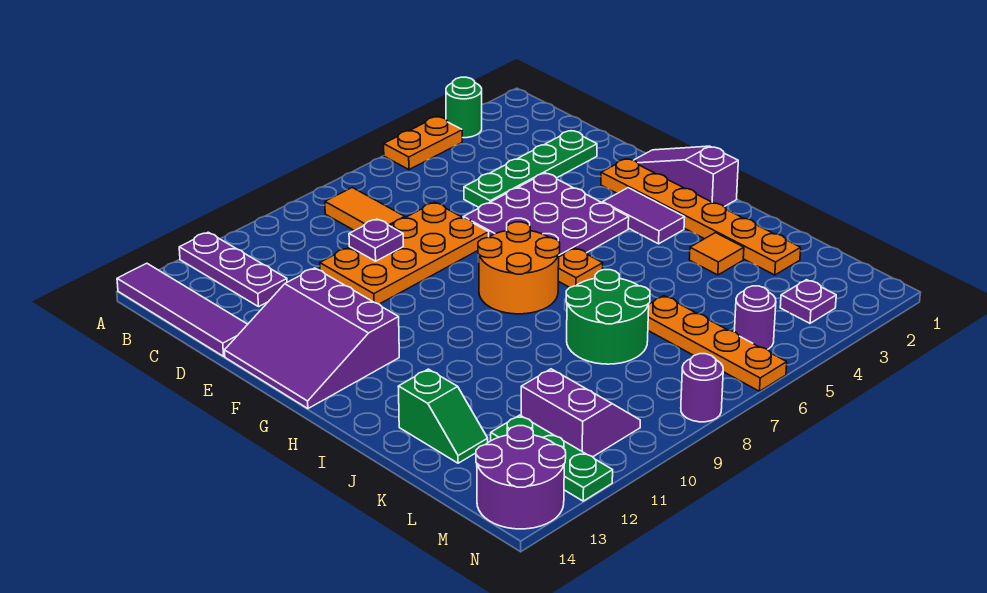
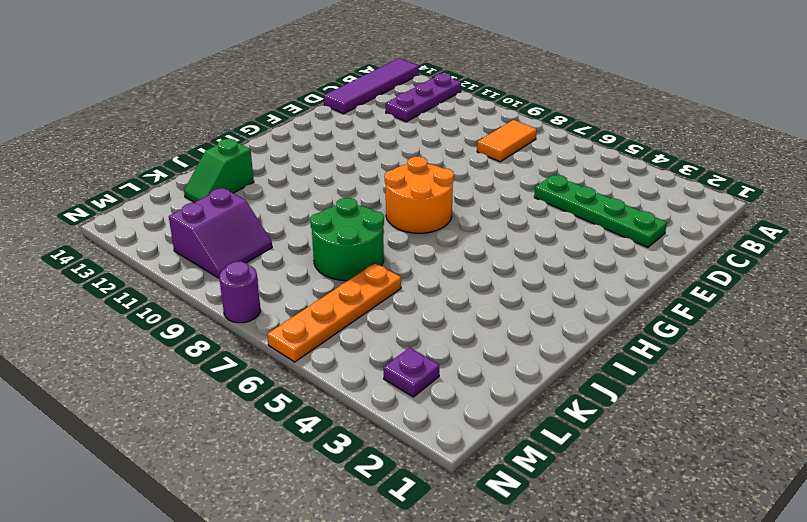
none -> green 1x1 round brick [446,77,482,138]
none -> orange 1x2 plate [384,117,462,170]
none -> orange 2x4 plate [320,202,489,304]

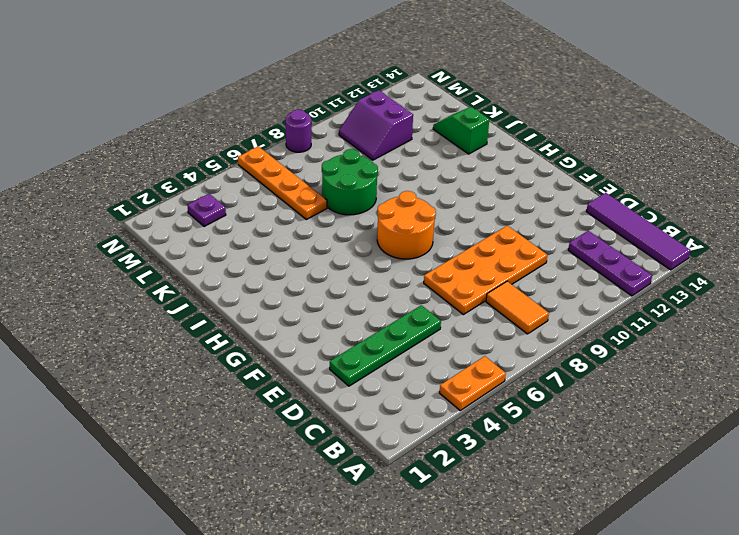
none -> green 1x1 round brick [446,77,482,138]
none -> purple 3x3 plate [463,173,629,257]
none -> purple 3x3 slope [225,268,399,409]

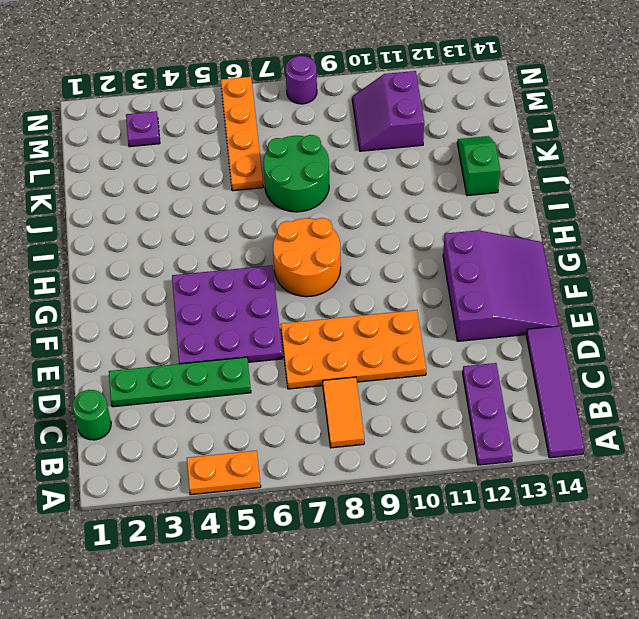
green 1x1 round brick [72,390,111,440] -> green 1x1 round brick moved to [446,77,482,138]
none -> purple 1x3 slope [634,146,738,207]
none -> orange 1x6 plate [601,159,801,275]
none -> purple 1x2 tile [603,188,685,244]

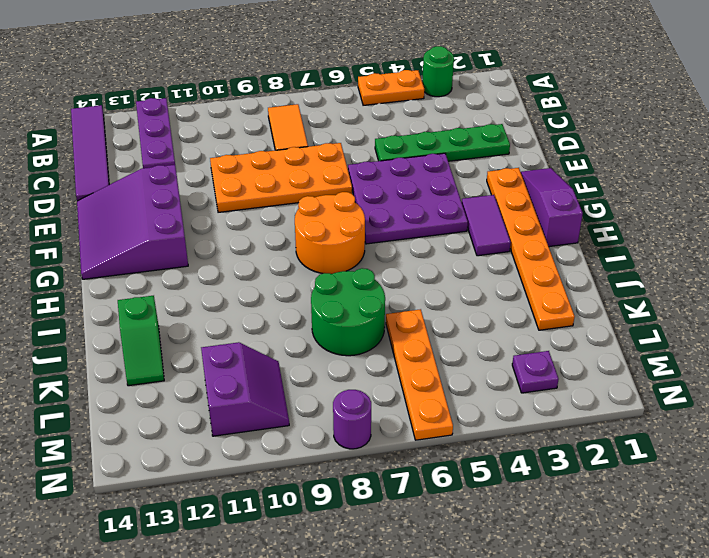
none -> orange 1x1 plate [558,248,603,288]
none -> orange 1x1 tile [689,233,744,275]
none -> green 1x3 plate [491,415,613,501]

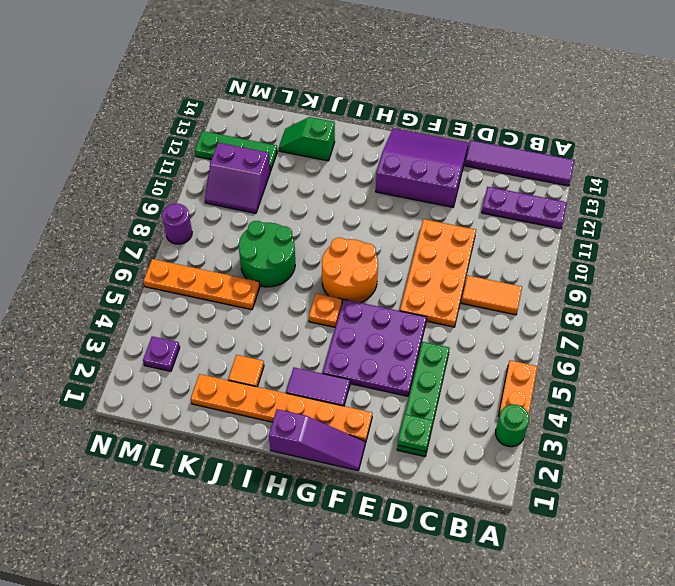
green 1x1 plate [398,414,433,452] -> none
none -> purple 1x1 round brick [734,286,776,349]
none -> purple 2x2 round brick [476,426,566,529]
none -> purple 1x1 plate [349,219,403,261]

